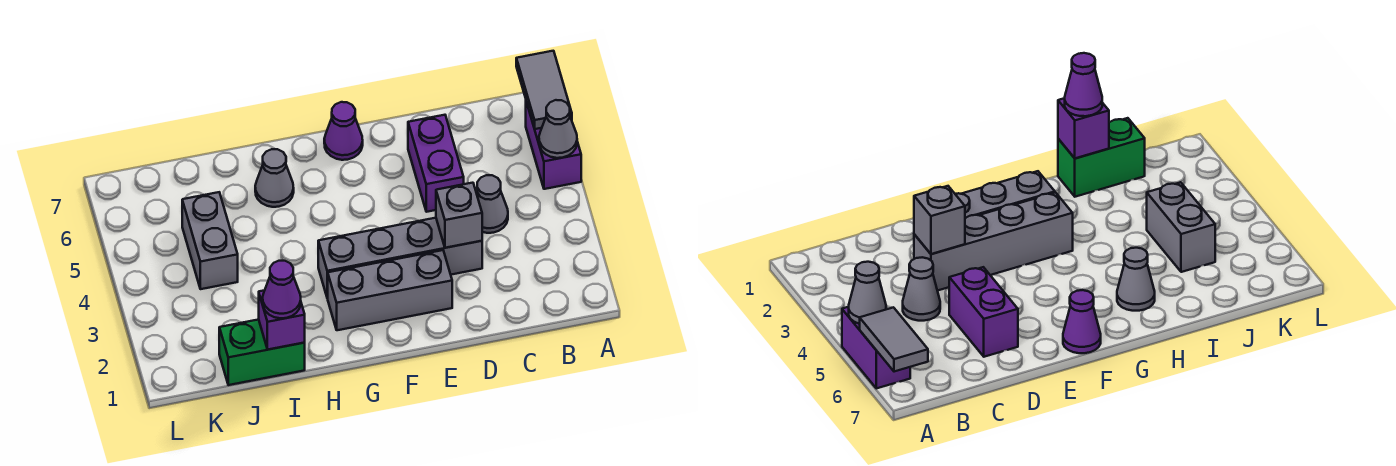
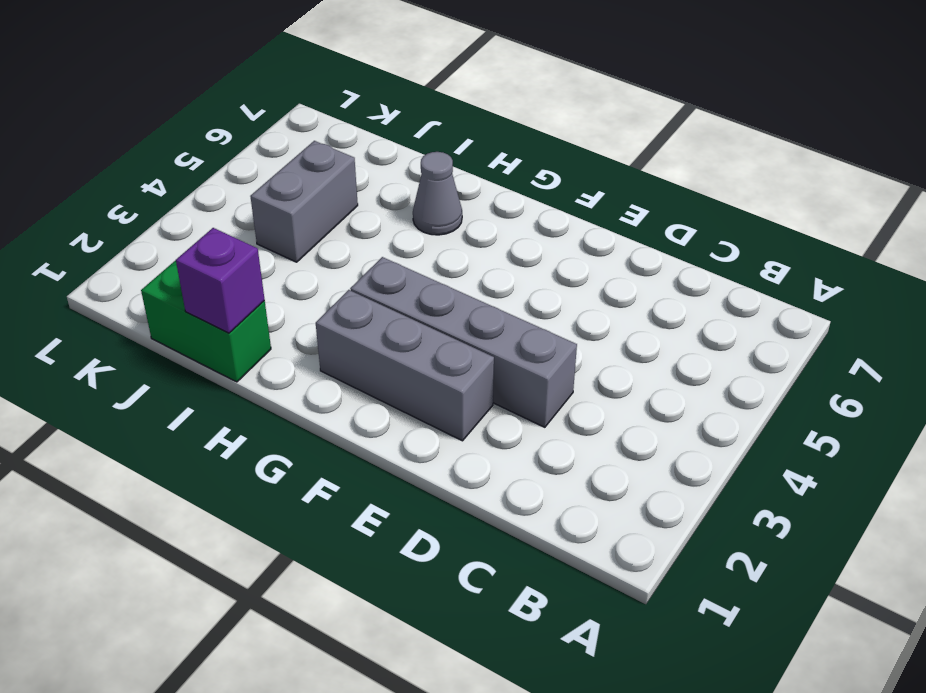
none -> purple 1x2 brick [526,102,581,189]
none -> grey 1x1 cone [477,175,508,233]
none -> purple 1x2 brick [408,115,464,212]

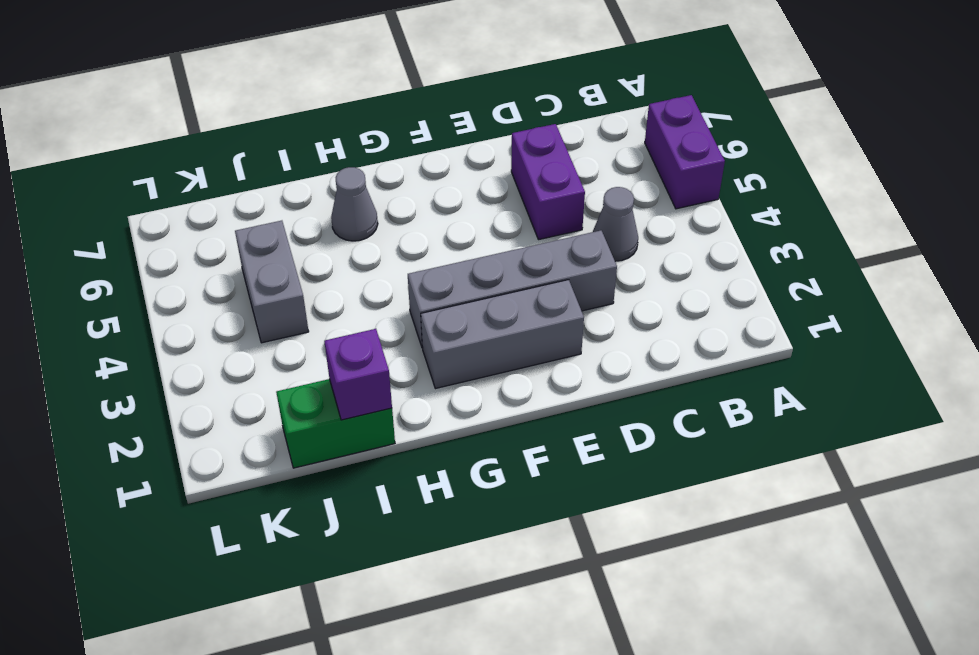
none -> purple 1x1 cone [324,102,363,160]
none -> grey 1x1 cone [539,100,577,158]
none -> grey 1x2 tile [516,51,572,129]

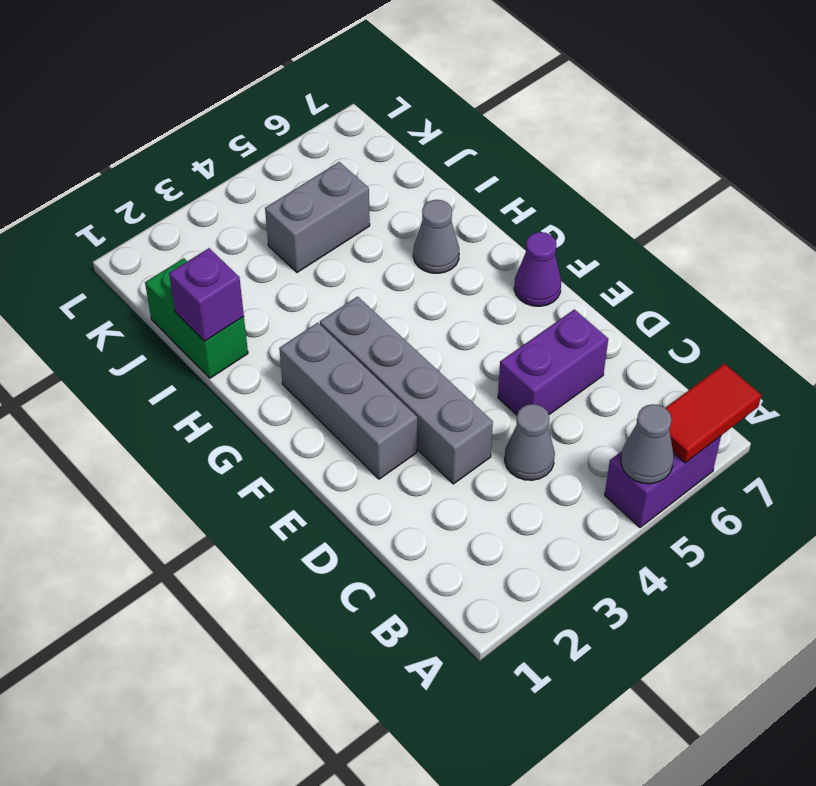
red 1x2 tile [666,364,761,463] -> grey 1x2 tile [516,51,572,129]
none -> grey 1x1 brick [436,183,482,248]
none -> purple 1x1 cone [263,261,301,318]

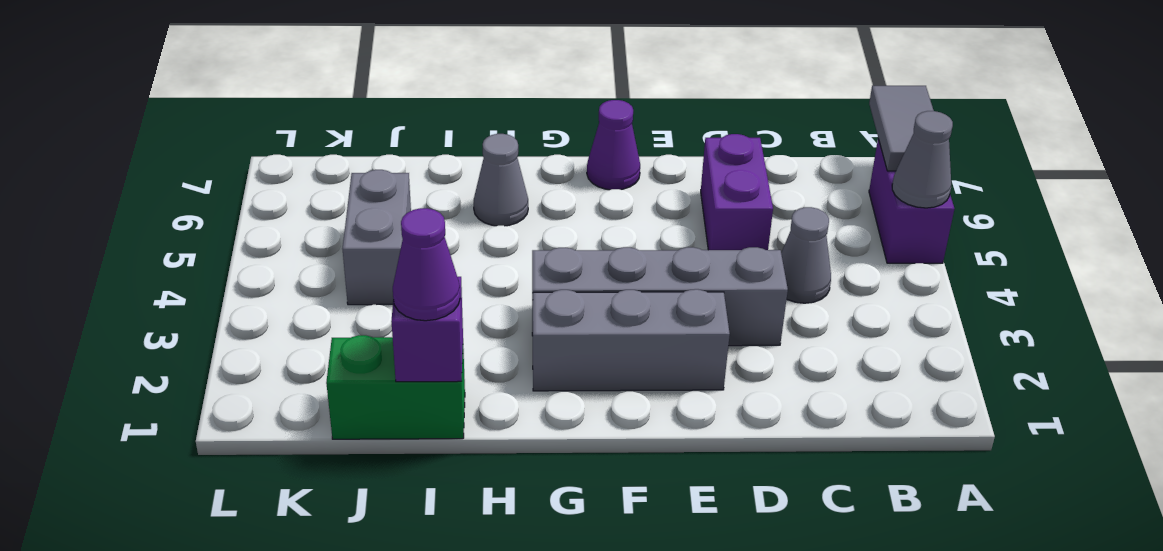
none -> grey 1x1 brick [436,183,482,248]

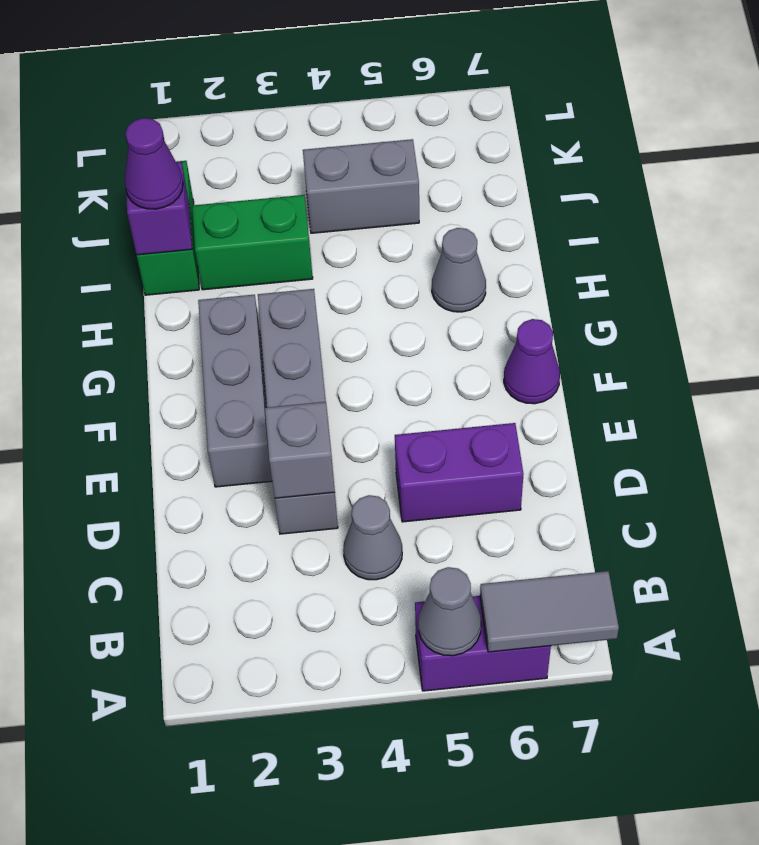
green 1x2 brick [192,195,313,290] -> none

